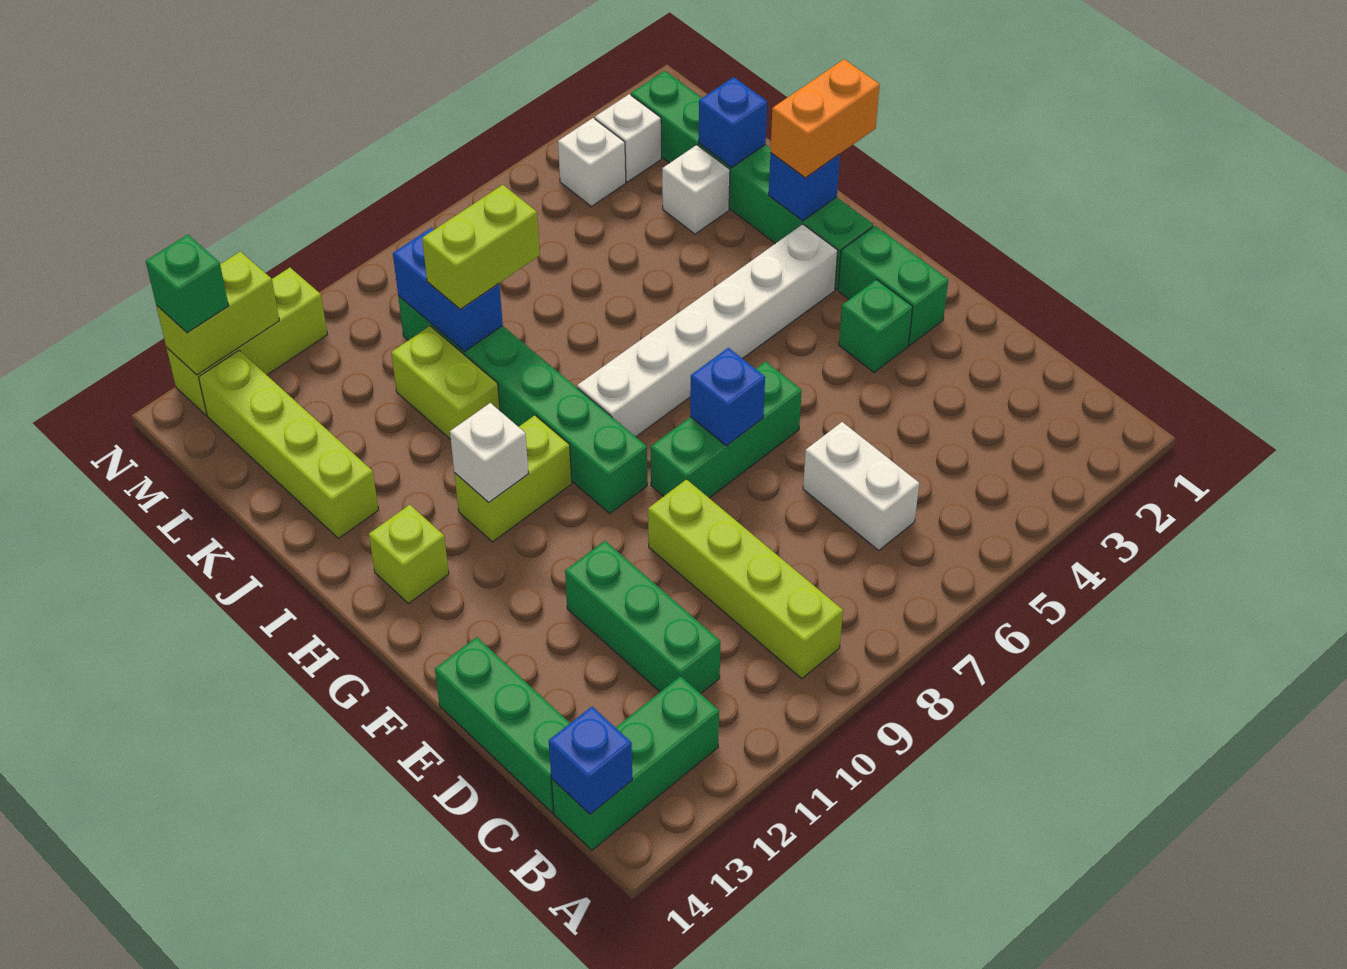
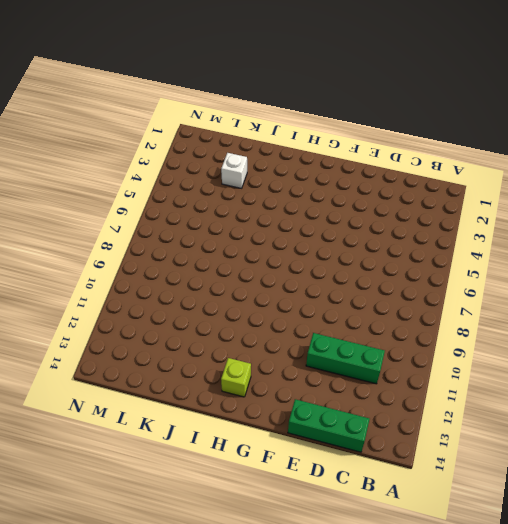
none -> lime 1x4 brick [648,479,843,679]
none -> green 1x3 brick [551,676,719,850]
none -> white 1x2 brick [803,422,919,551]

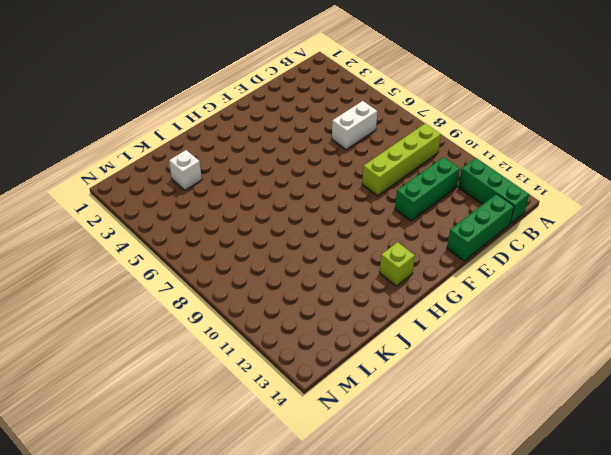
none -> green 1x2 brick [838,226,948,345]
none -> green 1x1 brick [839,280,913,372]
none -> green 1x3 brick [651,361,802,498]

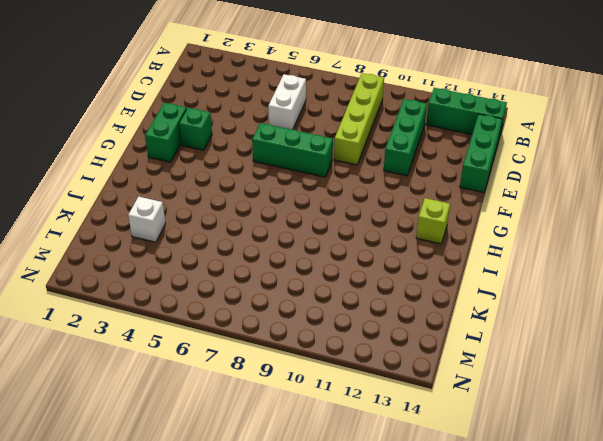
none -> green 1x6 brick [398,296,647,513]
none -> green 1x6 brick [631,71,873,289]
none -> white 1x6 brick [577,224,838,437]

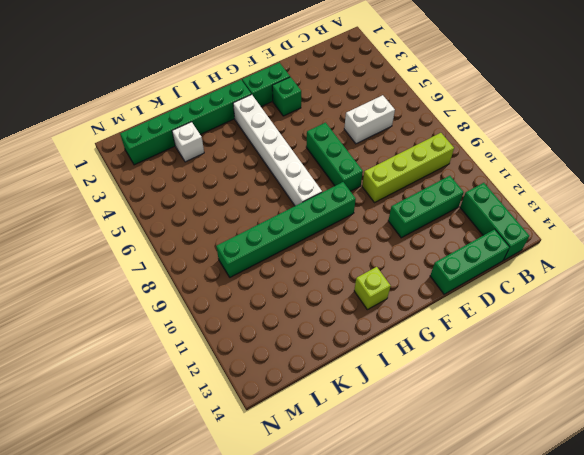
none -> lime 1x2 brick [454,415,572,542]
none -> lime 1x2 brick [391,326,500,440]
none -> lime 1x4 brick [199,351,379,538]

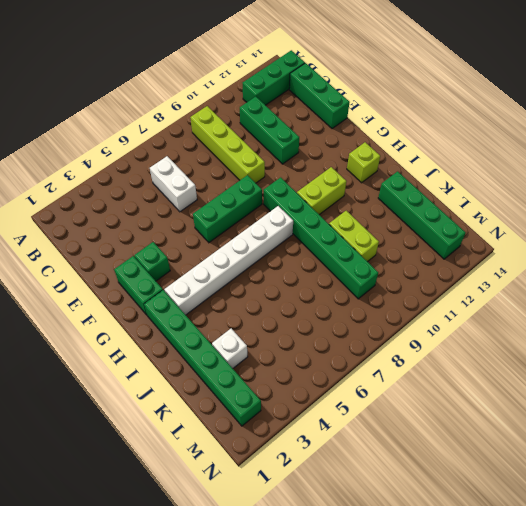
green 1x4 brick [378,171,466,259] -> lime 1x4 brick [199,351,379,538]
none -> white 1x1 brick [595,94,661,182]
none -> white 1x1 brick [558,118,626,206]
none -> lime 1x3 brick [166,268,327,415]

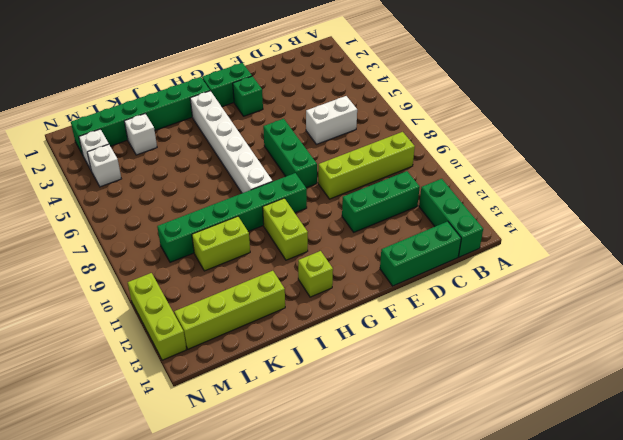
none -> blue 1x1 brick [549,707,632,814]
none -> blue 1x1 brick [690,348,765,446]
none -> white 1x1 brick [450,403,528,502]

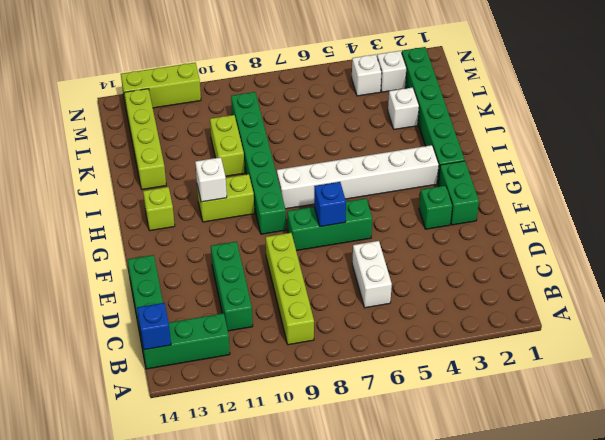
none -> blue 1x1 brick [769,153,840,221]
none -> blue 1x1 brick [699,77,767,167]
none -> blue 1x2 brick [393,228,503,352]

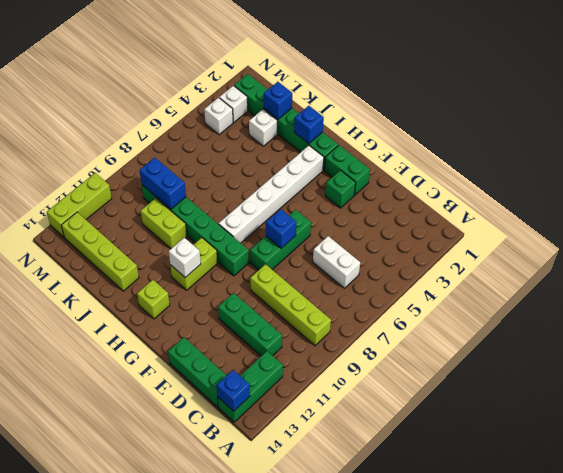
none -> lime 1x2 brick [156,251,279,375]
none -> orange 1x2 brick [770,59,880,178]
none -> lime 1x2 brick [422,185,540,309]

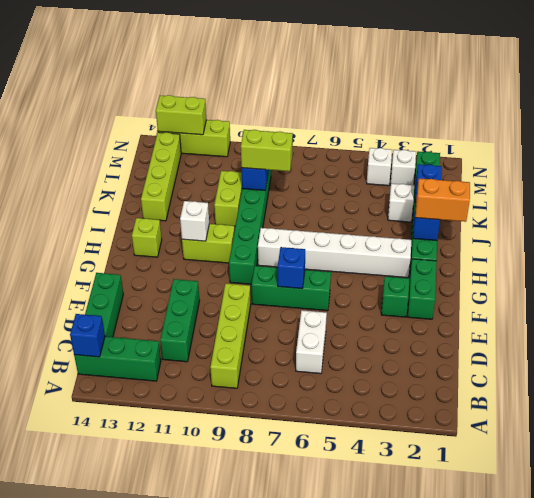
none -> green 1x1 brick [146,235,229,333]

